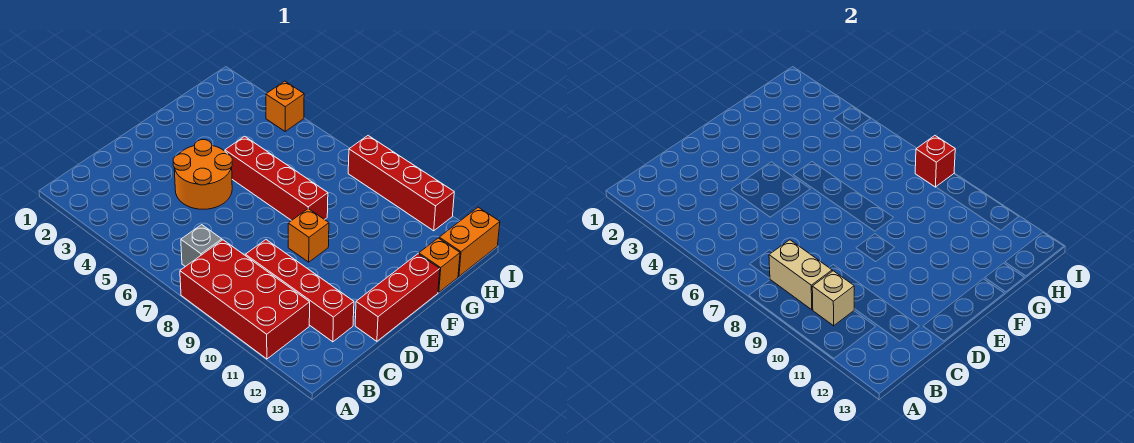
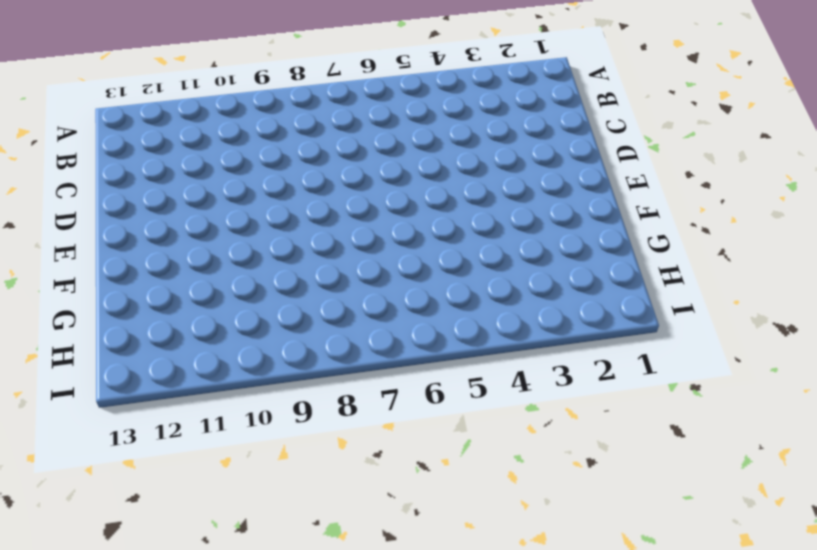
none -> red 2x4 brick [180,240,310,359]
none -> grey 1x1 brick [181,225,222,267]
none -> red 1x4 brick [245,240,354,342]

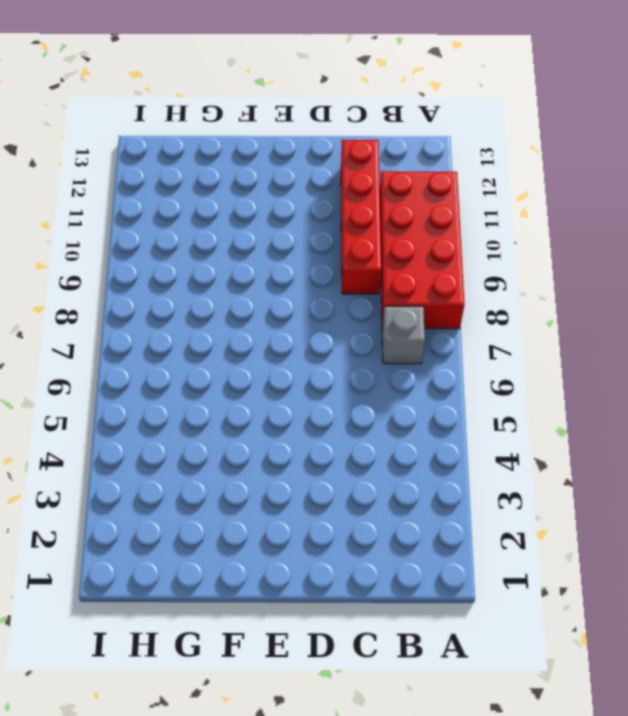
none -> orange 2x2 round brick [173,140,232,209]
none -> red 1x3 brick [355,254,440,341]
none -> orange 1x1 brick [288,209,329,262]

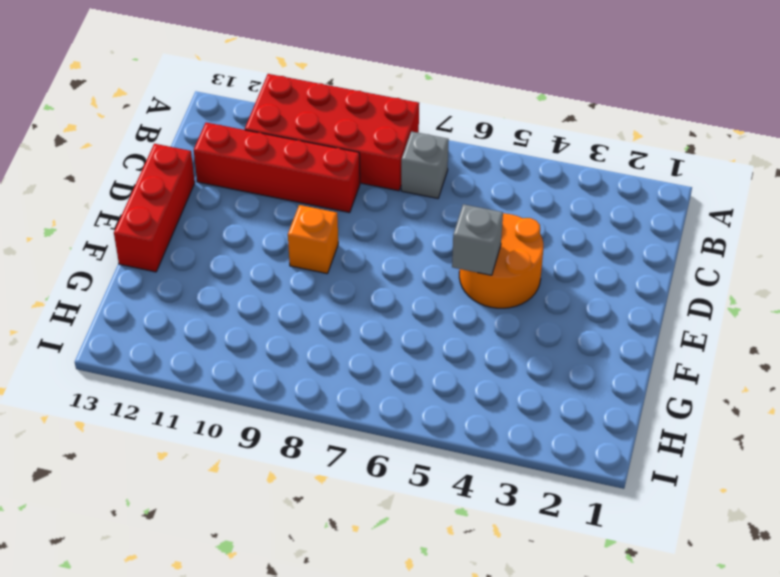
grey 1x1 brick [452,204,503,275] -> none
none -> red 1x4 brick [225,136,328,221]
none -> orange 1x1 brick [419,238,460,292]
none -> orange 1x2 brick [439,207,500,276]

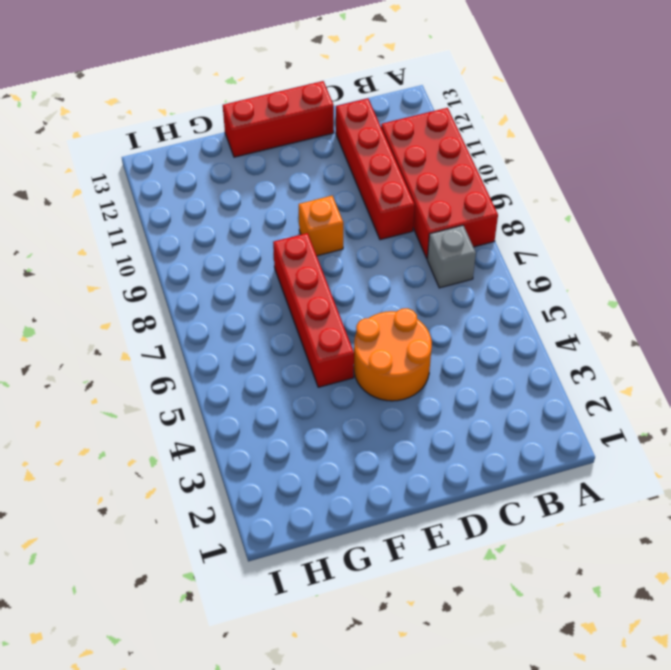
none -> orange 1x1 brick [419,238,460,292]
none -> orange 1x2 brick [439,207,500,276]
none -> orange 1x1 brick [266,81,304,131]

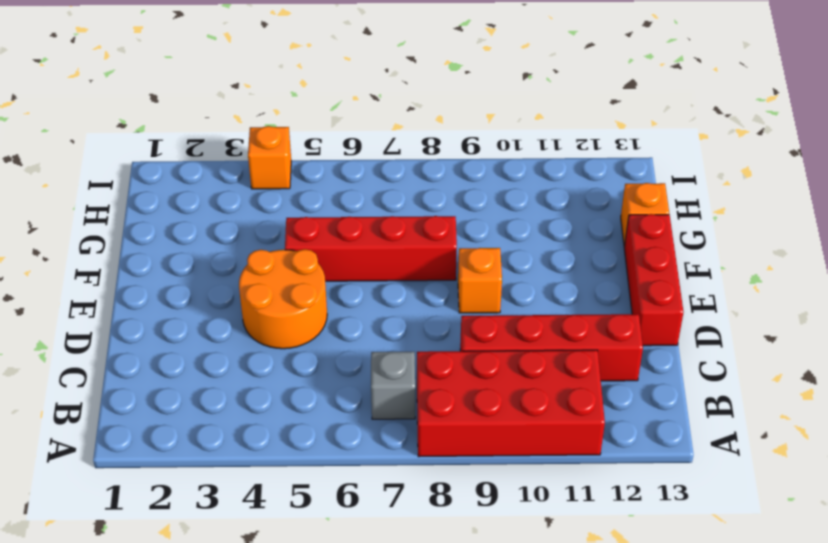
none -> orange 1x2 brick [439,207,500,276]
none -> red 1x4 brick [348,136,454,231]
none -> tan 1x2 brick [769,240,832,310]

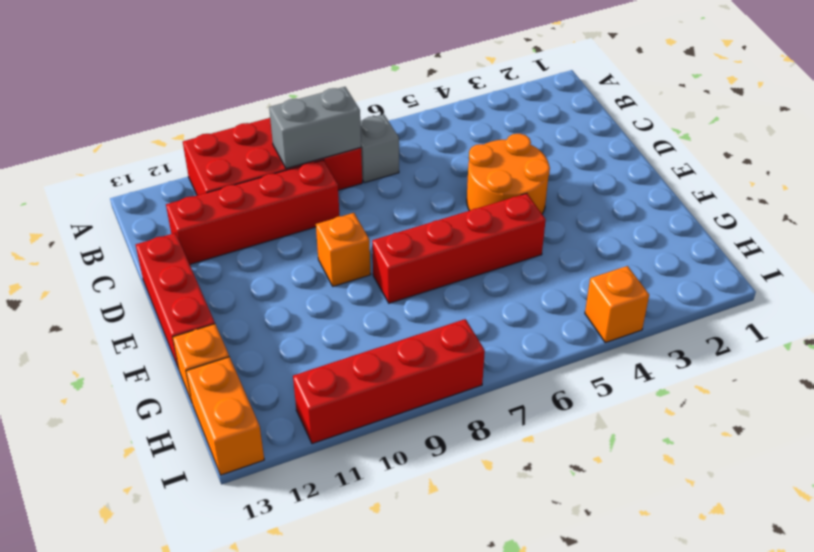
grey 1x2 brick [269,87,361,168] -> tan 1x2 brick [769,240,832,310]
none -> tan 1x1 brick [812,271,854,326]
none -> red 1x1 brick [915,136,955,187]

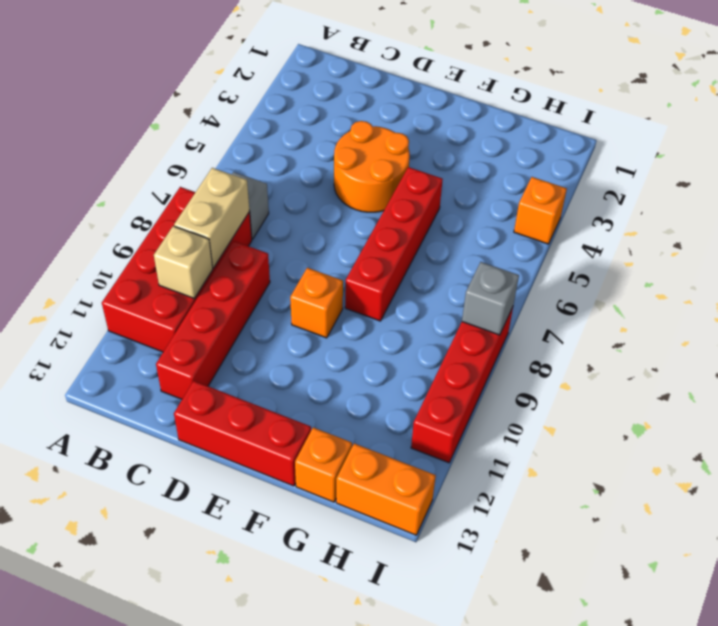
grey 1x1 brick [462,262,519,335] -> red 1x1 brick [915,136,955,187]

